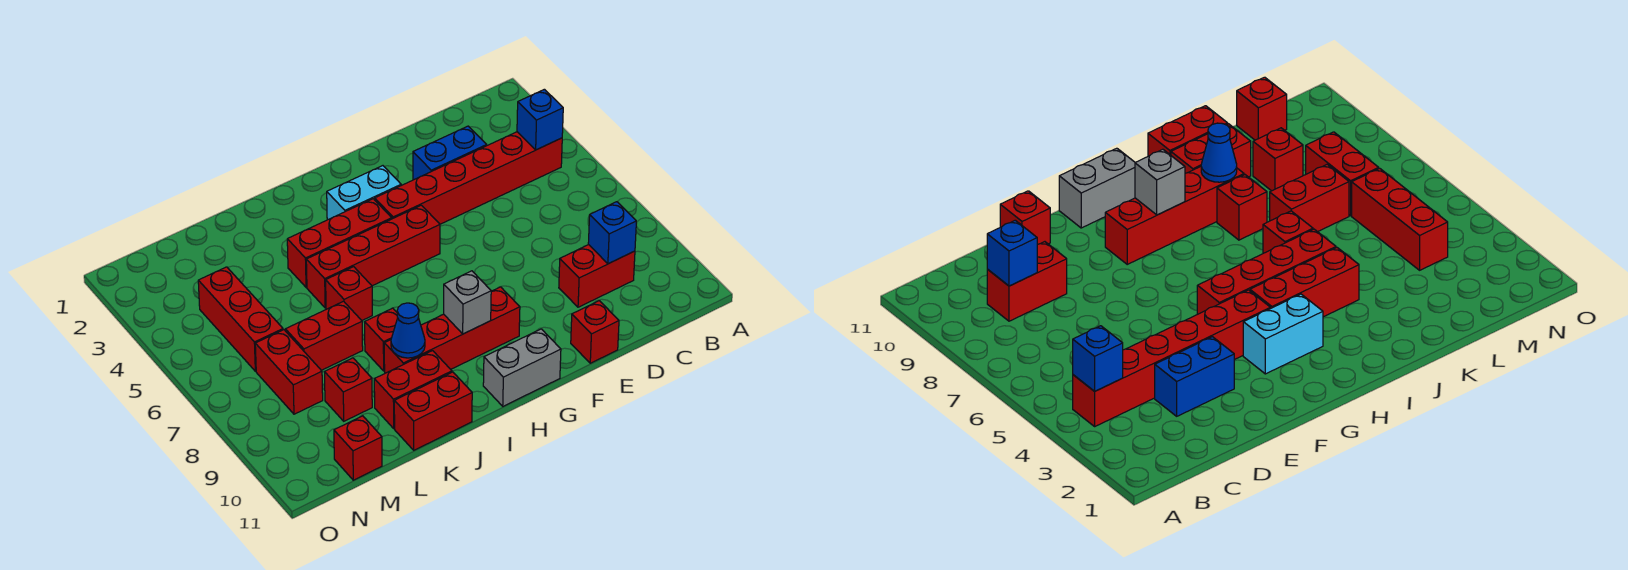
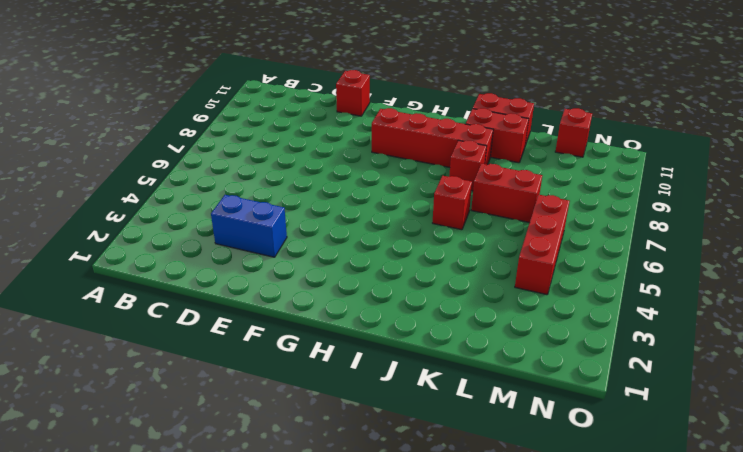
none -> red 1x6 brick [375,132,562,224]
none -> red 1x2 brick [559,245,635,307]
none -> cyan 1x2 brick [327,166,401,220]

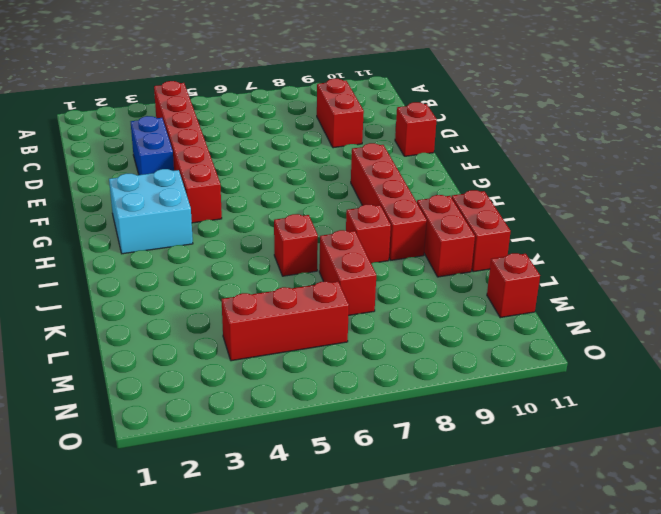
cyan 2x2 brick [109,169,193,254] -> cyan 1x2 brick [327,166,401,220]
none -> red 1x4 brick [306,205,440,308]
none -> grey 1x2 brick [483,329,561,406]
none -> red 1x3 brick [287,199,392,287]

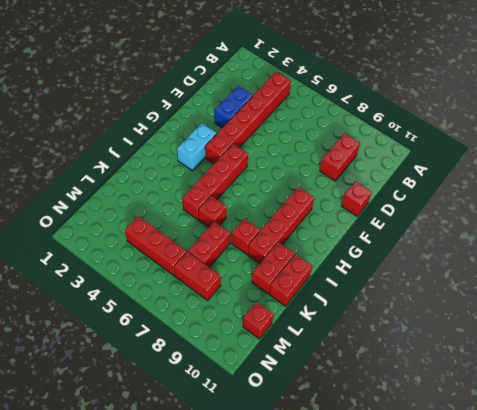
none -> grey 1x2 brick [483,329,561,406]
none -> red 1x3 brick [287,199,392,287]
none -> red 1x1 brick [325,358,372,421]

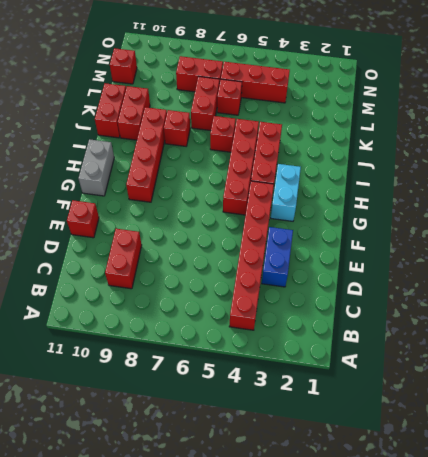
red 1x1 brick [217,79,242,115] -> red 1x1 brick moved to [325,358,372,421]
none -> blue 1x1 brick [517,89,563,150]
none -> blue 1x1 brick [588,202,636,264]
none -> grey 1x1 brick [444,271,491,334]

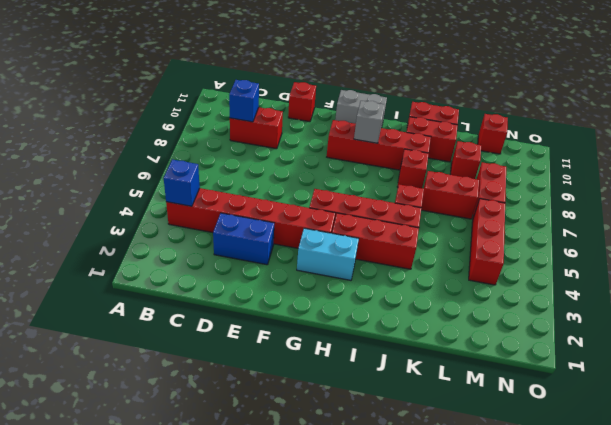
none -> blue 1x1 cone [391,303,425,358]

